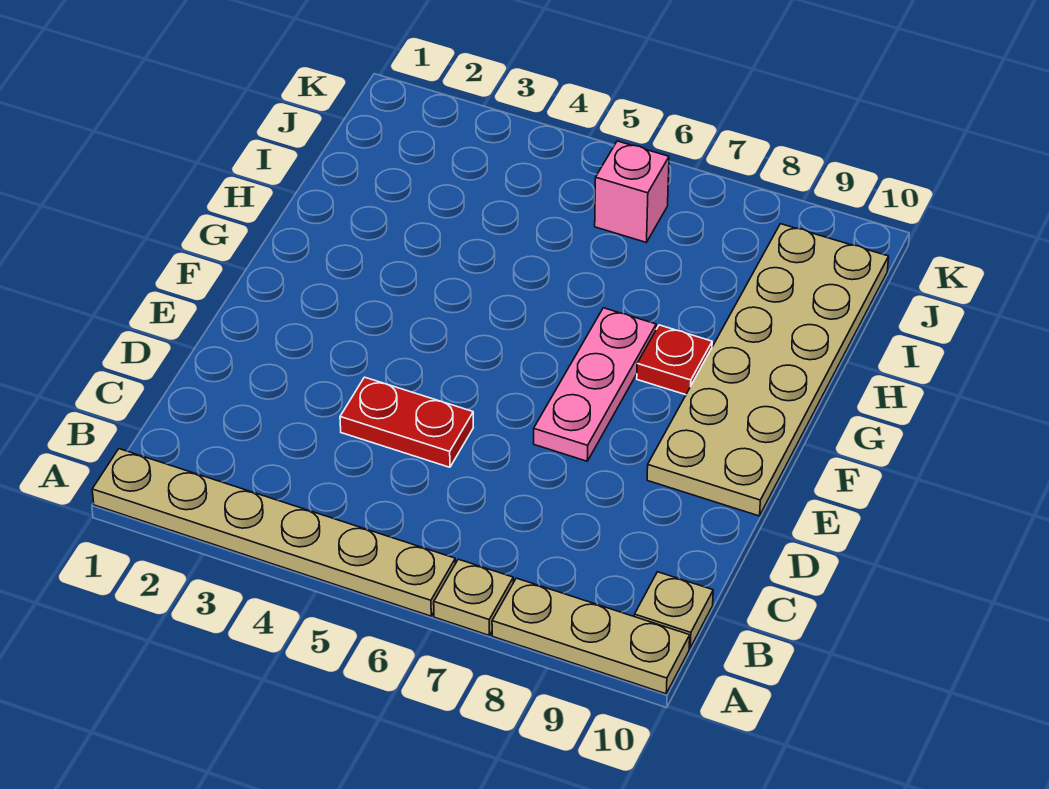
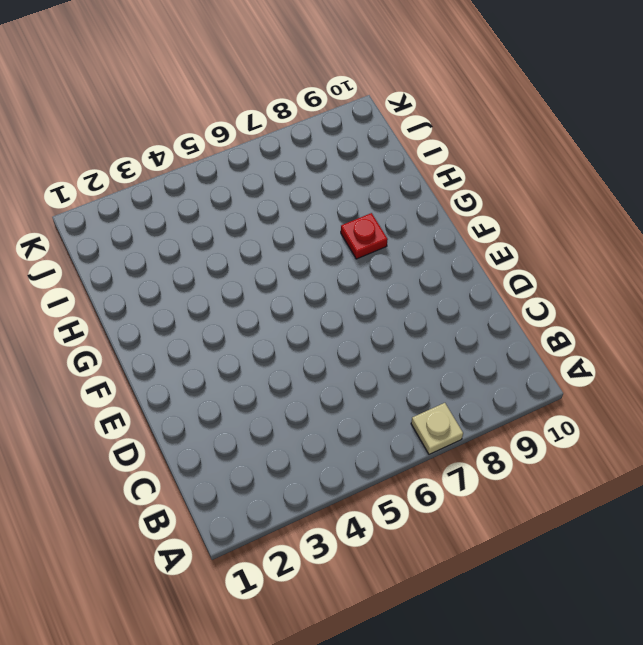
none -> tan 1x6 plate [92,449,455,616]
none -> tan 1x3 plate [492,578,690,694]

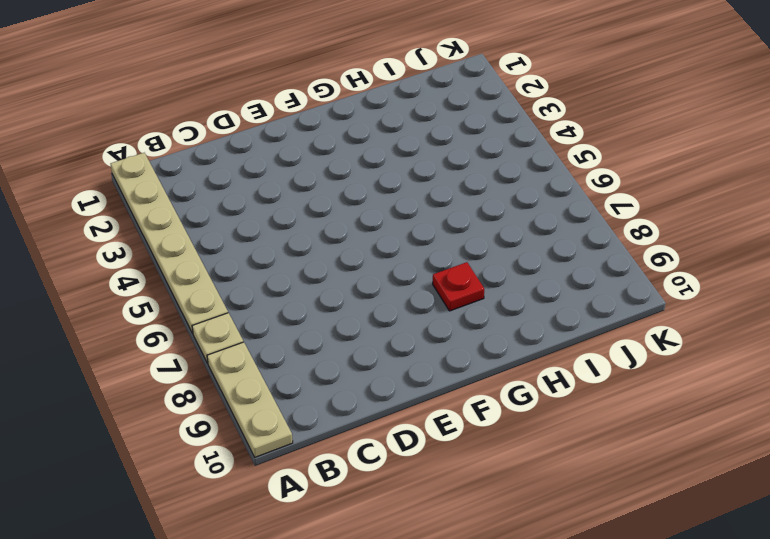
none -> tan 1x1 plate [634,572,713,648]
none -> red 1x2 plate [340,377,473,467]

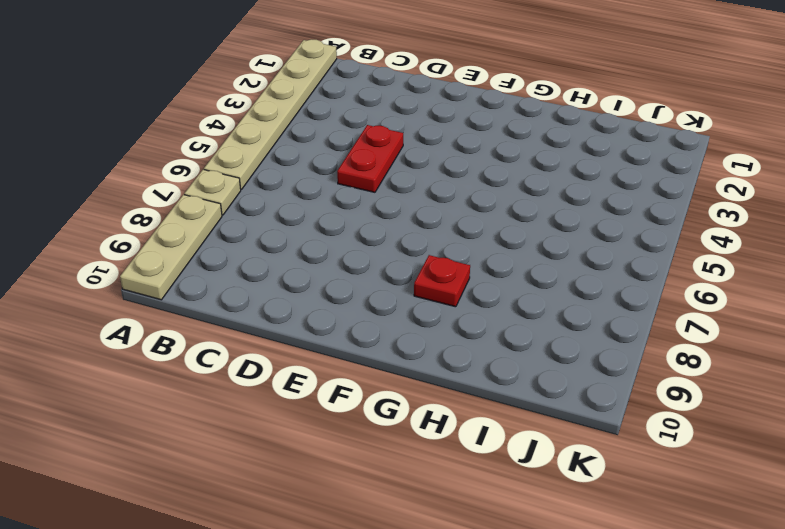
none -> tan 1x1 plate [634,572,713,648]
none -> pink 1x3 plate [534,308,656,461]

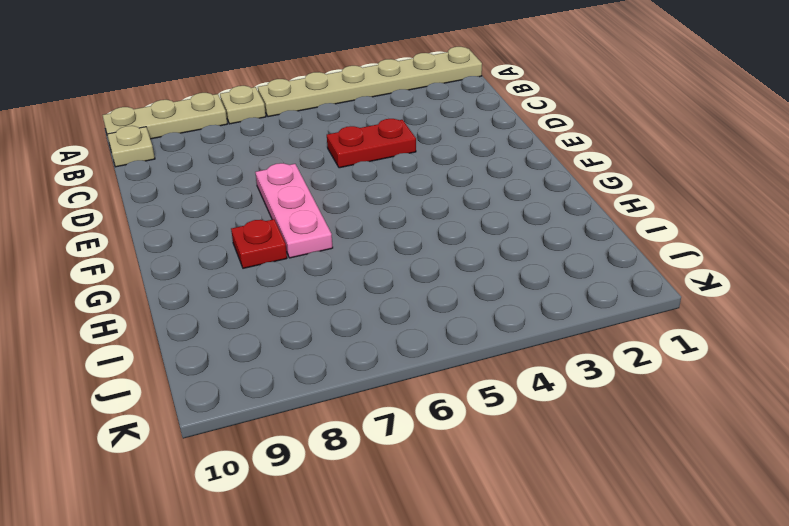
none -> tan 2x6 plate [647,224,889,516]
none -> pink 1x1 brick [595,141,669,242]

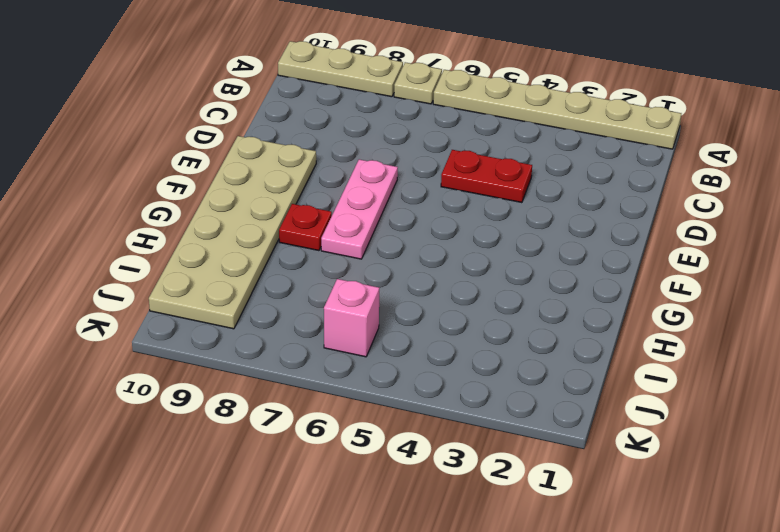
none -> tan 1x1 plate [634,572,713,648]

